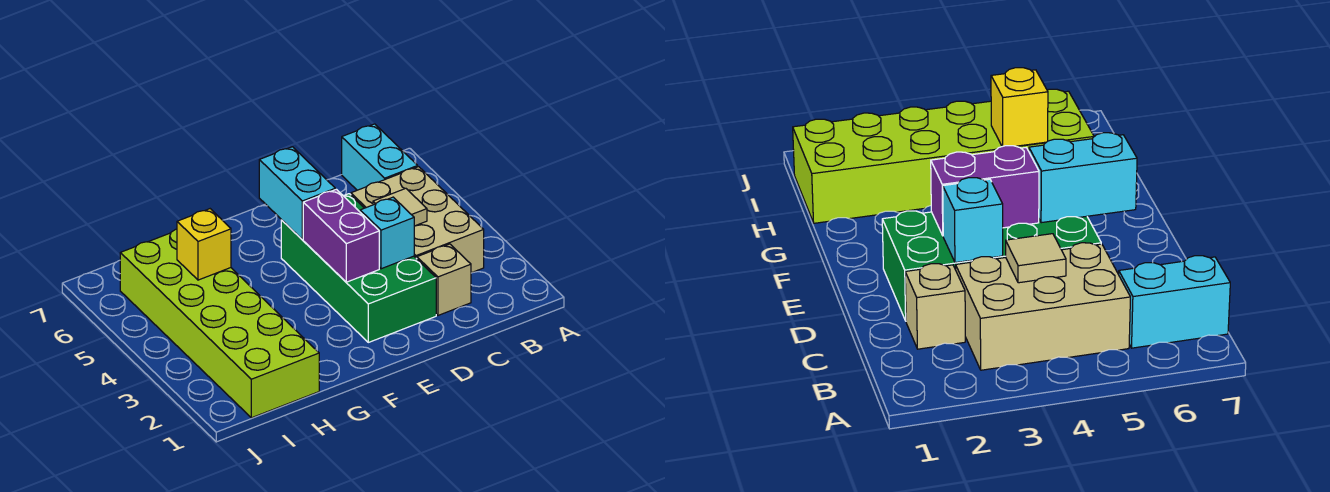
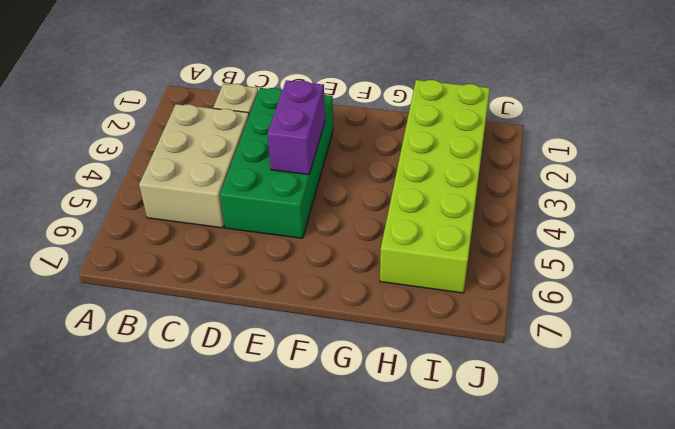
none -> cyan 1x2 brick [342,124,418,190]
none -> tan 1x1 tile [373,188,427,226]

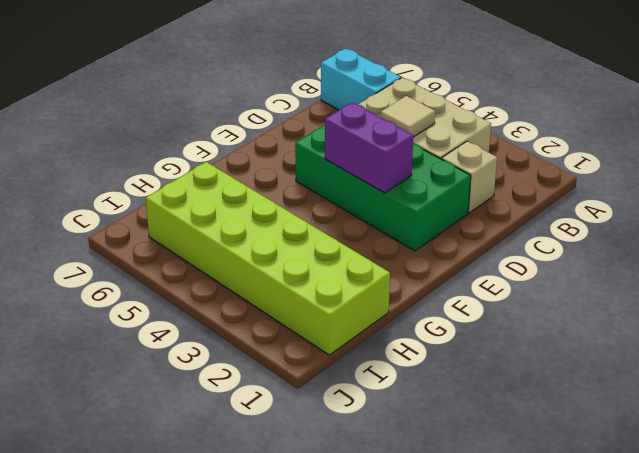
none -> cyan 1x1 brick [360,197,414,269]
none -> cyan 1x2 brick [259,147,335,240]

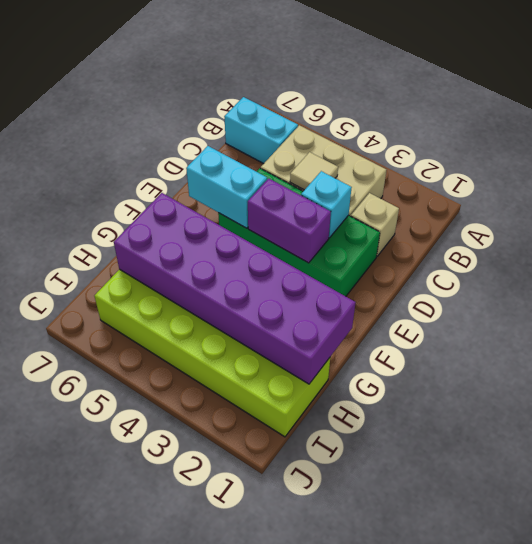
purple 2x6 brick [114,193,355,384] -> yellow 1x1 brick [177,209,231,280]

